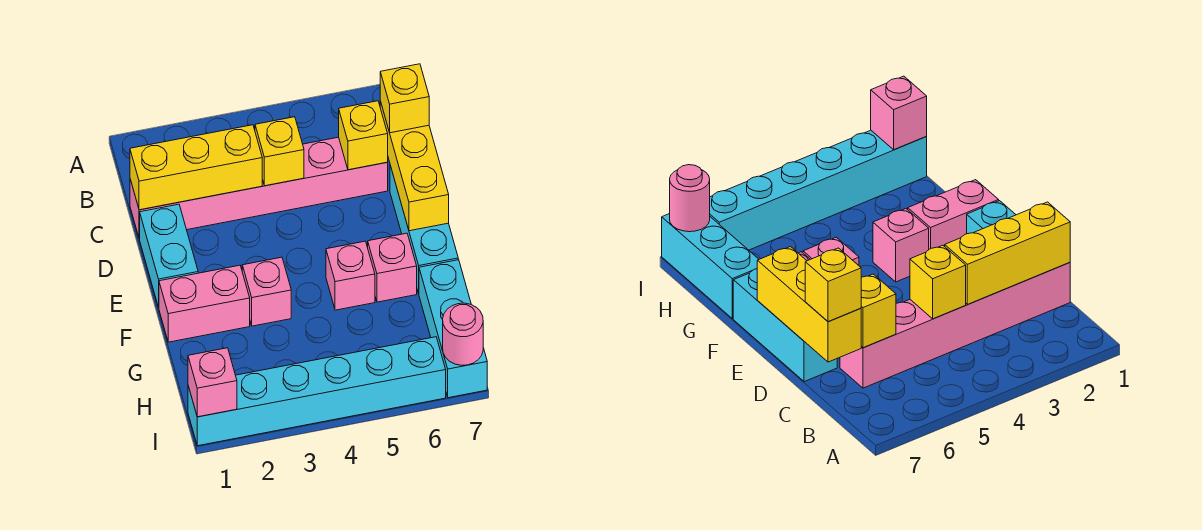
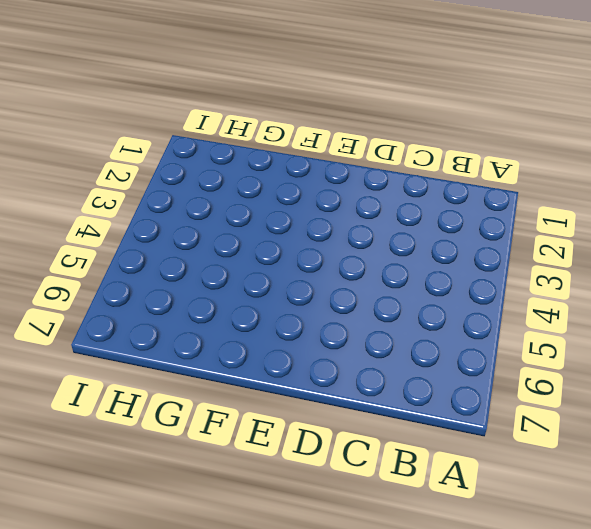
none -> pink 1x6 brick [130,137,388,239]
none -> cyan 1x2 brick [140,204,198,307]
none -> cyan 1x3 brick [390,165,458,293]

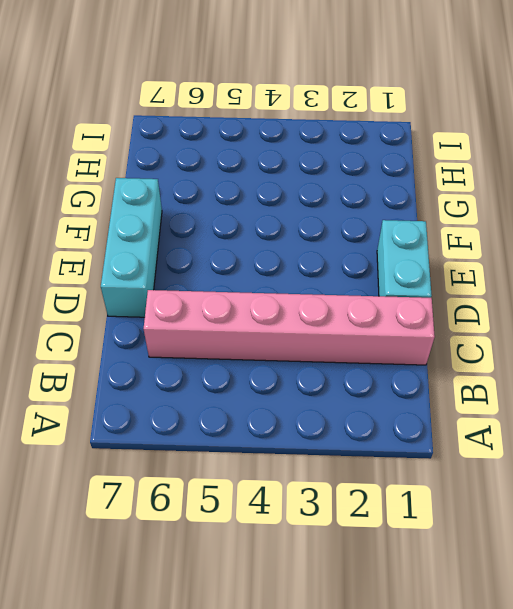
none -> pink 1x2 brick [159,265,250,342]
none -> pink 1x1 brick [242,257,291,326]
none -> pink 1x1 brick [326,241,375,310]

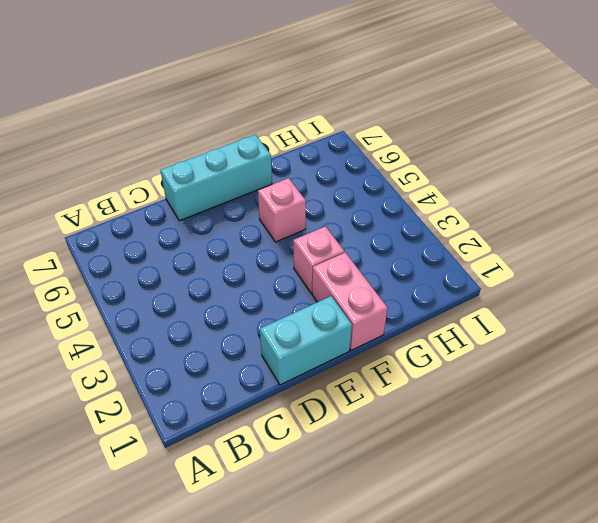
none -> pink 1x6 brick [130,137,388,239]
none -> pink 1x1 brick [368,233,417,302]
none -> cyan 1x3 brick [419,260,487,398]

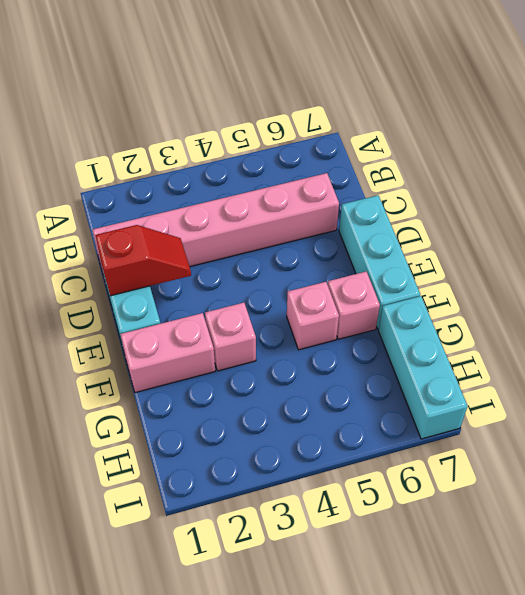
red 1x2 slope [95,225,191,296] -> none
none -> cyan 1x6 brick [188,337,446,446]
none -> yellow 1x3 brick [130,125,262,210]
none -> yellow 1x1 brick [255,117,304,186]

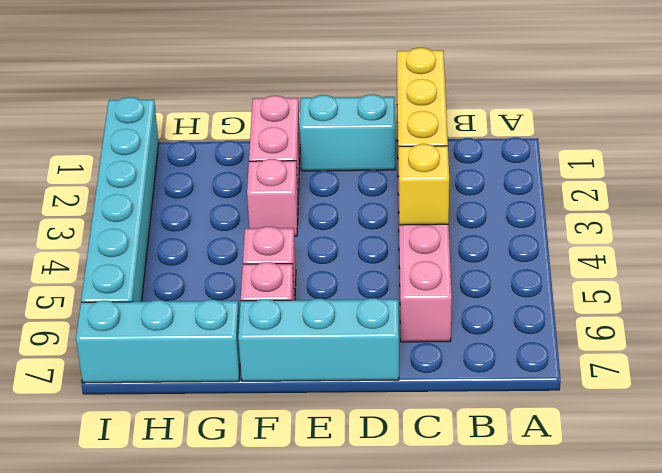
none -> yellow 1x1 brick [339,101,388,170]
none -> yellow 1x3 brick [380,101,449,231]
none -> pink 1x1 brick [188,348,237,417]

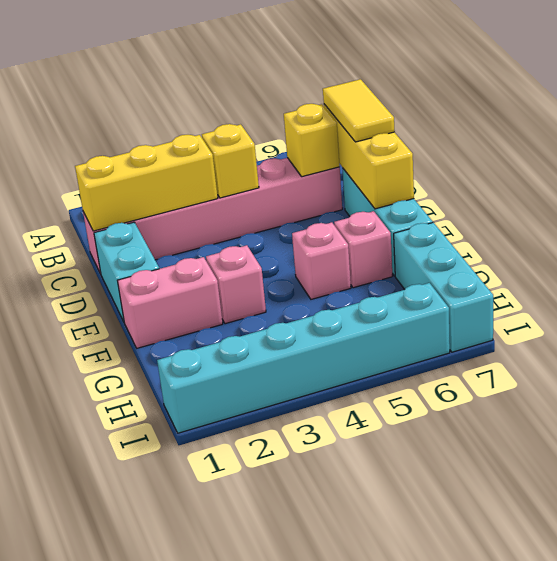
yellow 1x2 tile [323,79,395,142] -> yellow 1x1 brick [380,64,429,133]
none -> pink 1x1 brick [188,348,237,417]
none -> pink 1x1 round brick [443,303,483,365]

